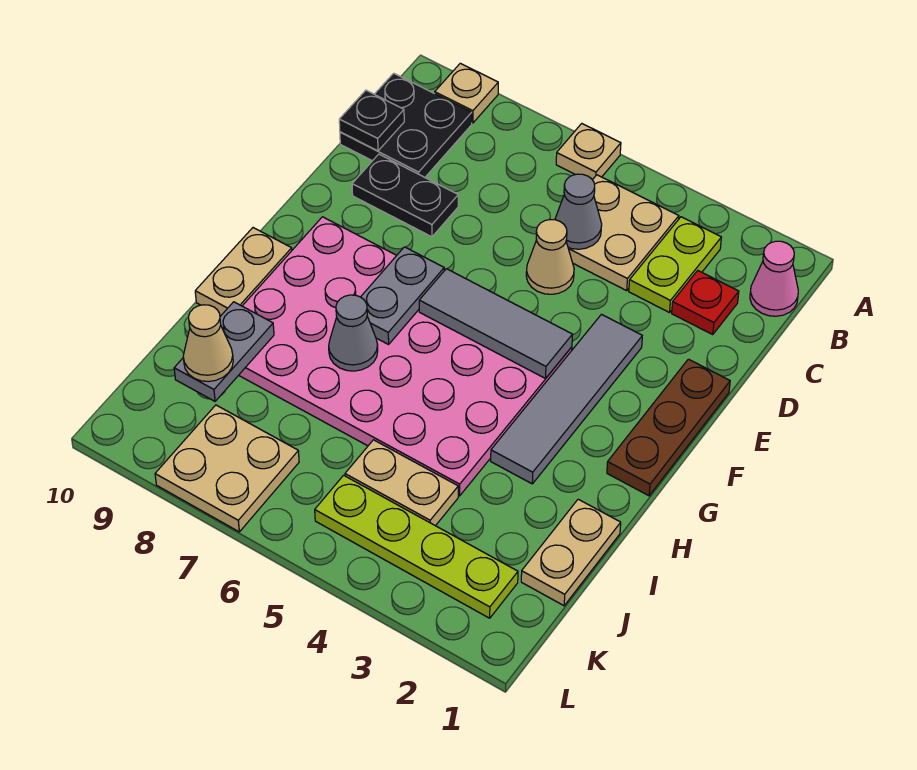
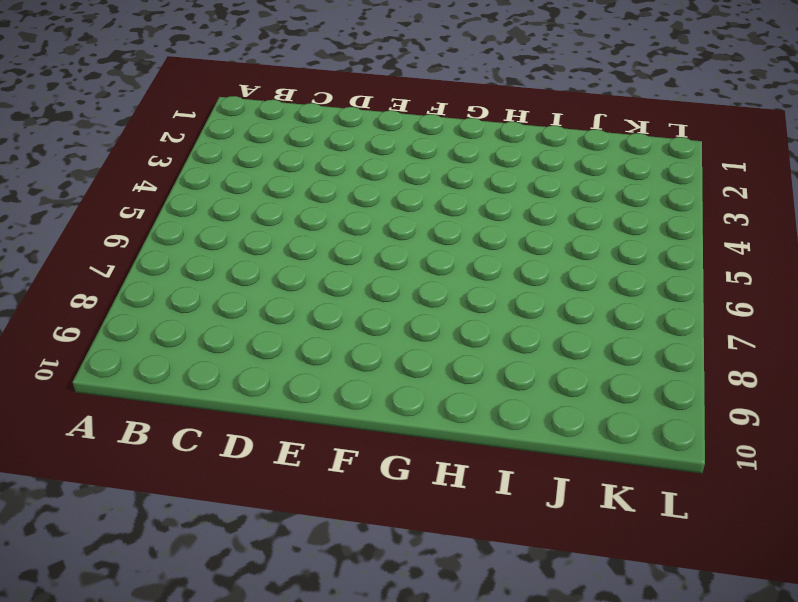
none -> tan 1x1 plate [556,124,621,180]
none -> tan 1x1 plate [435,63,498,123]
none -> pink 1x1 cone [750,241,798,316]

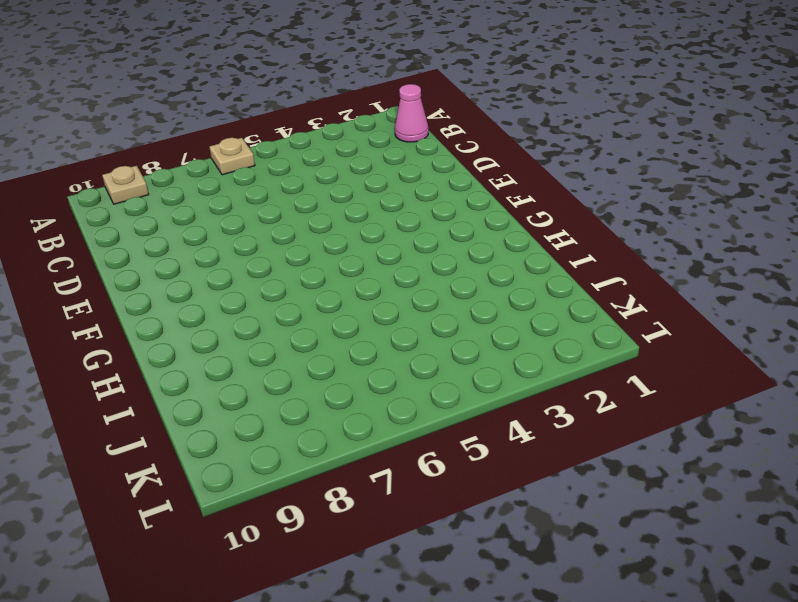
none -> lime 1x2 plate [629,217,721,313]
none -> tan 2x2 plate [568,175,679,291]
none -> black 2x2 plate [340,73,472,177]

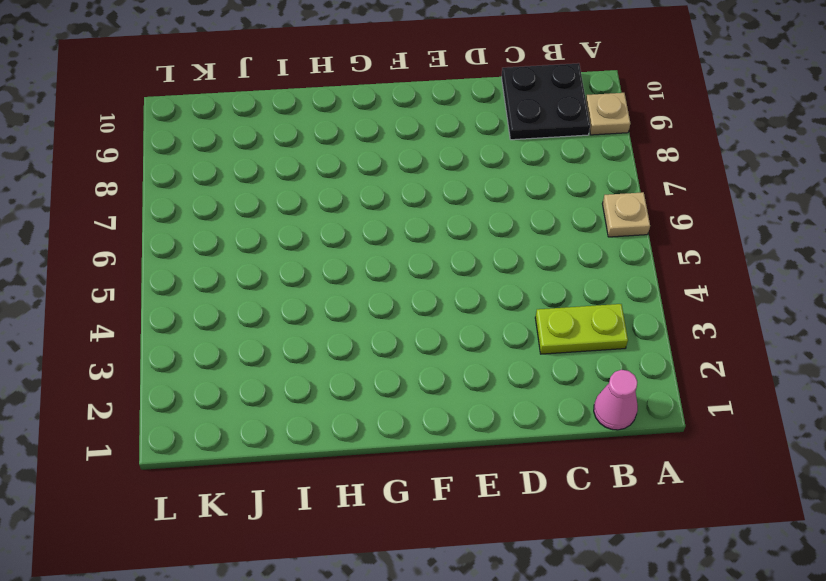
none -> tan 2x2 plate [568,175,679,291]
none -> red 1x1 plate [672,271,739,335]
none -> tan 1x1 cone [526,220,574,294]

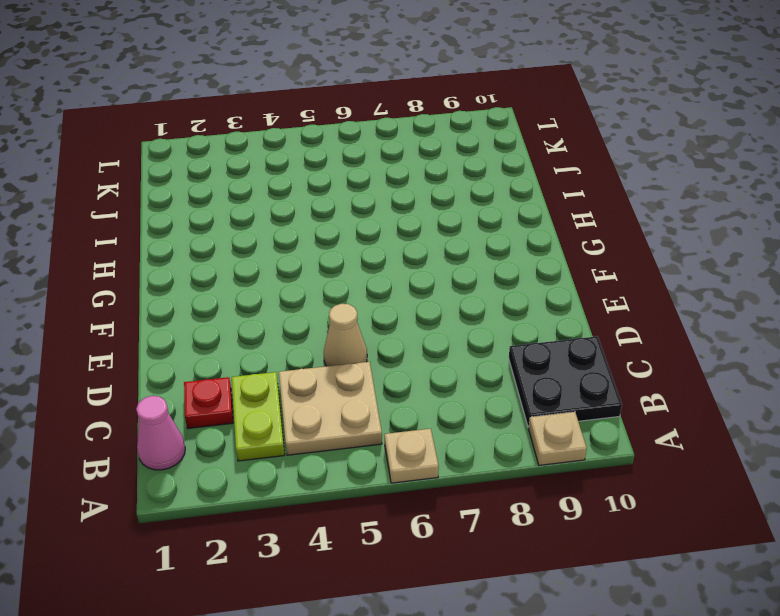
none -> black 1x2 plate [352,154,458,237]
none -> brown 1x3 plate [607,359,730,496]
none -> grey 1x4 tile [491,314,642,484]

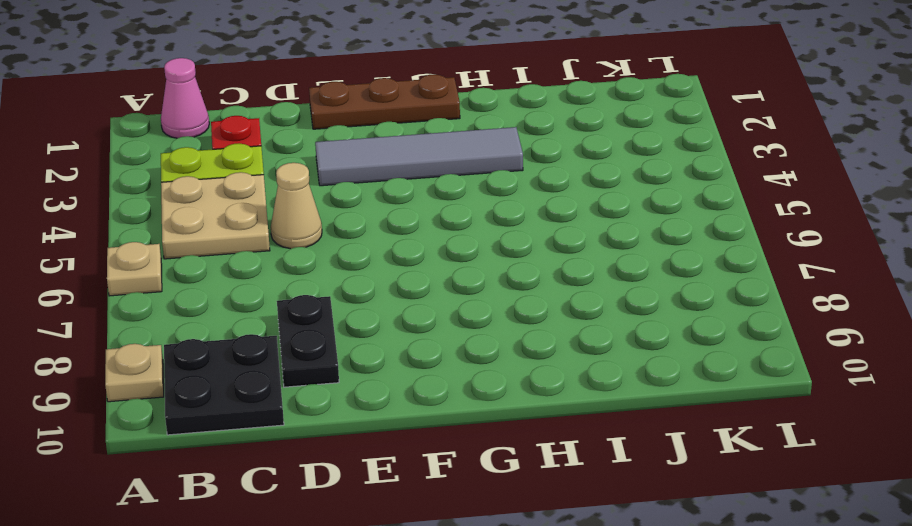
none -> pink 4x6 plate [239,217,572,496]
none -> tan 1x2 plate [195,228,292,316]
none -> tan 1x2 plate [521,499,621,606]

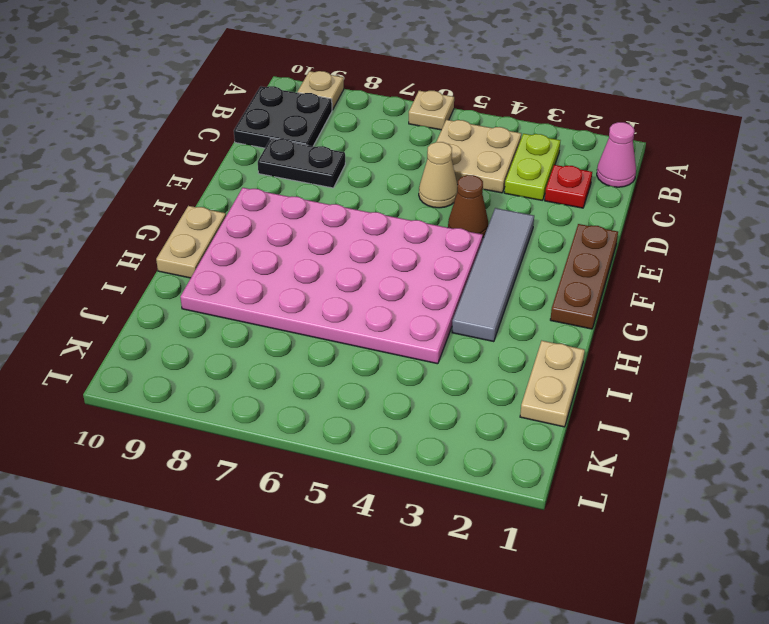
brown 1x1 cone [448,175,488,238] -> none
none -> tan 1x2 plate [345,440,458,526]
none -> lime 1x4 plate [315,475,518,618]
none -> tan 2x2 plate [155,405,299,532]

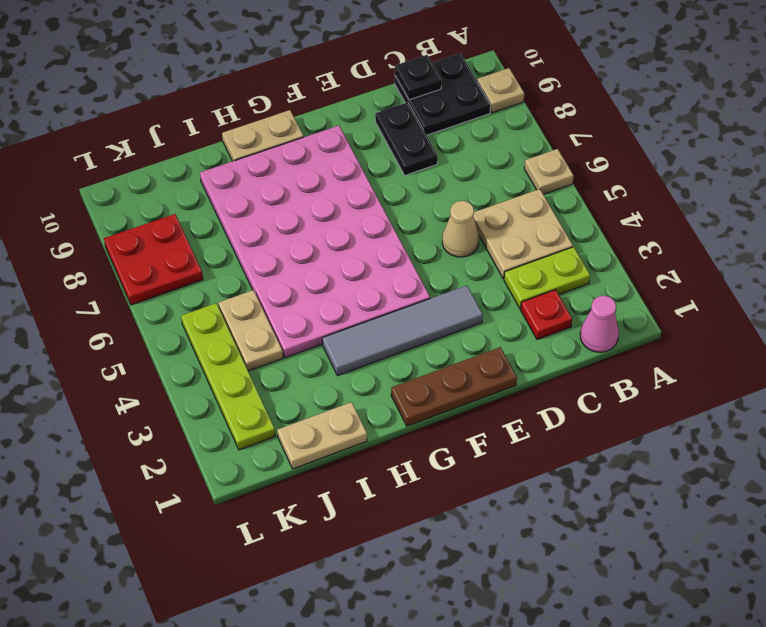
red 2x2 plate [104,214,203,305] -> tan 2x2 plate [155,405,299,532]
none -> grey 1x1 cone [555,174,602,249]
none -> grey 1x3 tile [419,269,572,379]
none -> grey 1x2 plate [361,247,444,344]

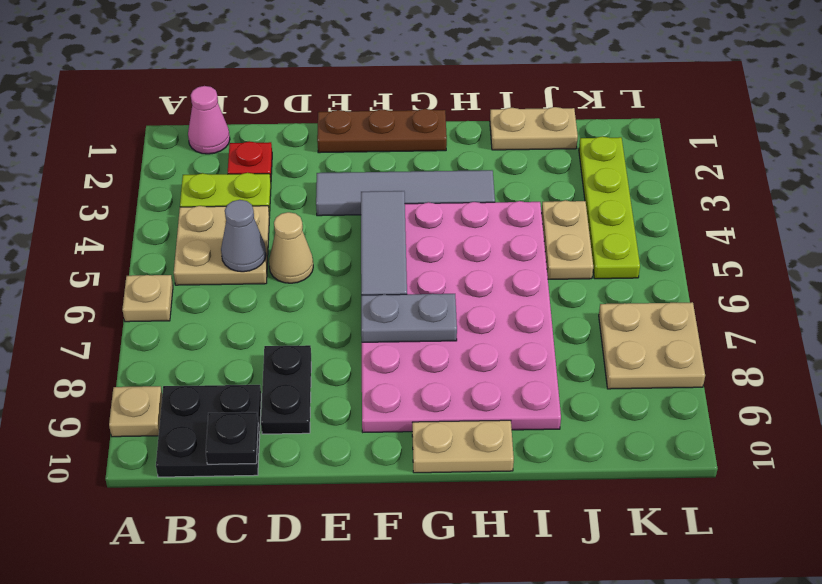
none -> grey 1x1 cone [329,295,378,371]
none -> grey 1x2 plate [174,302,274,401]
none -> tan 1x1 cone [183,305,233,382]

